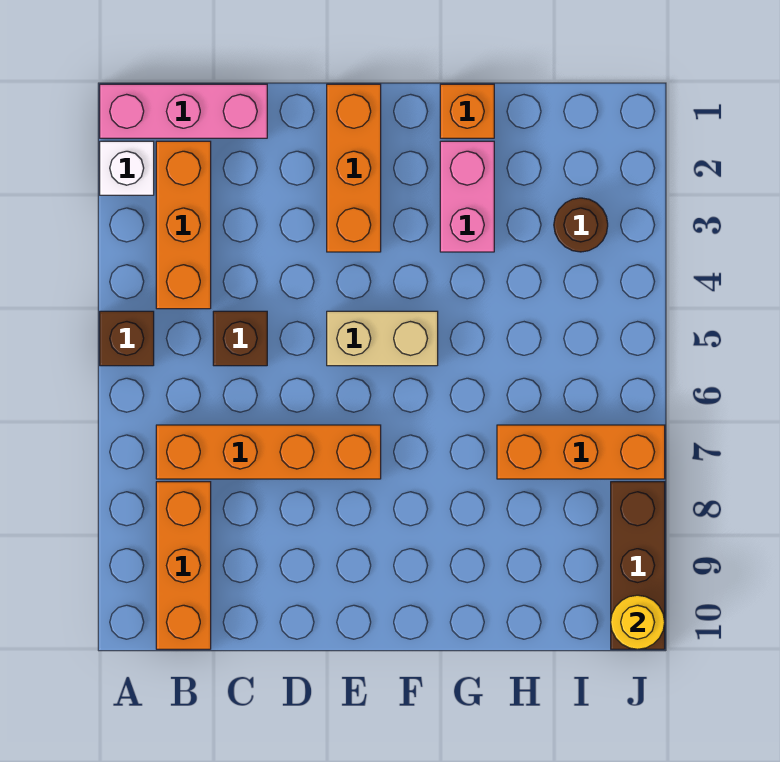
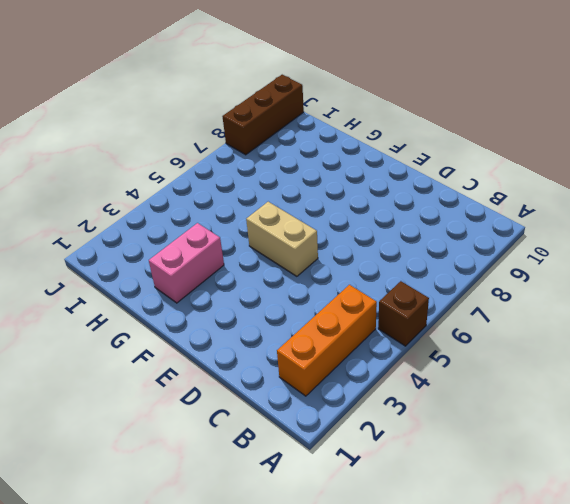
none -> pink 1x3 brick [100,84,267,138]
none -> white 1x1 brick [100,141,154,195]
none -> orange 1x4 brick [156,425,381,479]

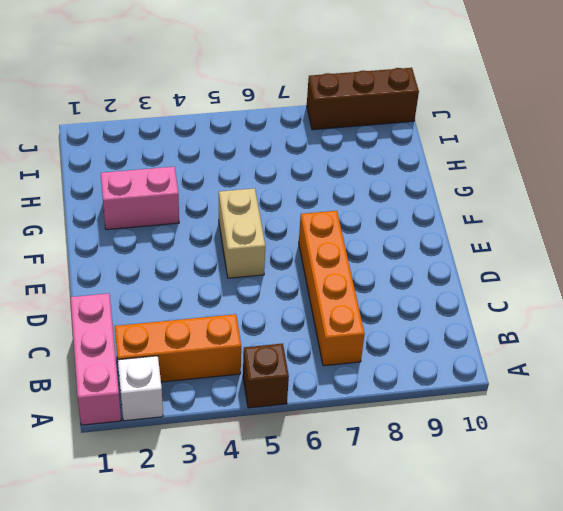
none -> orange 1x3 brick [156,482,211,649]
none -> brown 1x1 brick [213,311,267,366]
none -> orange 1x3 brick [327,84,381,252]

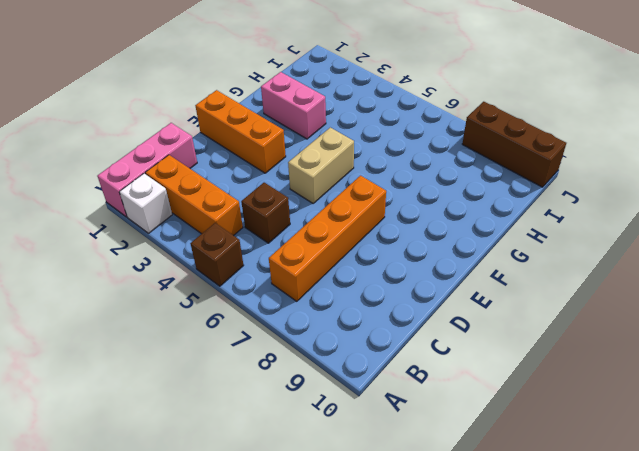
none -> orange 1x3 brick [156,482,211,649]
none -> orange 1x1 brick [440,84,494,138]
none -> orange 1x3 brick [497,425,665,479]

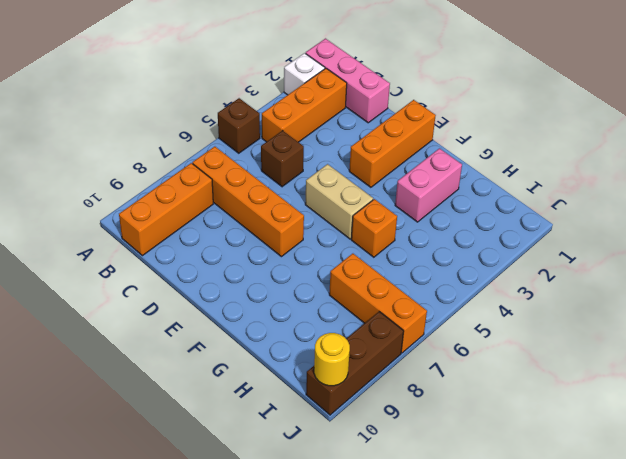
orange 1x1 brick [351,199,397,257] -> orange 1x1 brick moved to [440,84,494,138]
none -> brown 1x1 round brick [554,198,608,252]

